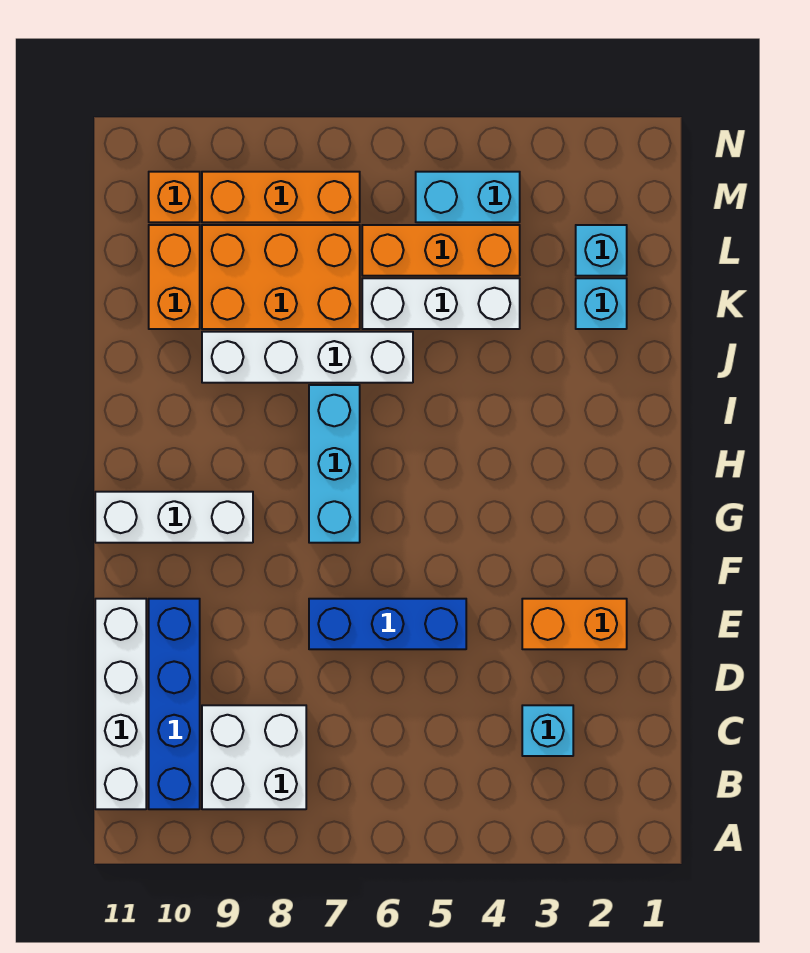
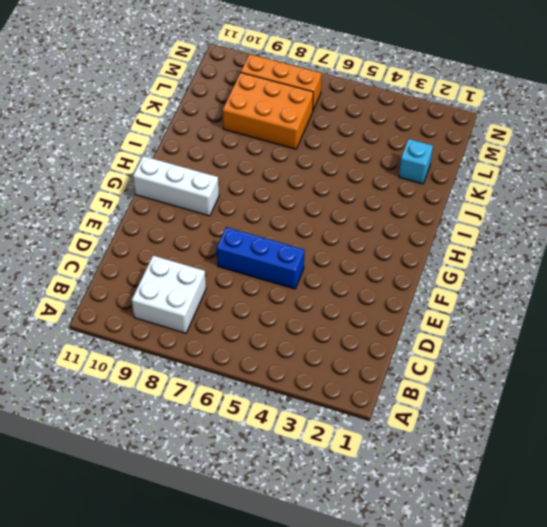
none -> blue 1x4 brick [149,599,200,809]
none -> white 1x4 brick [95,599,146,809]
none -> cyan 1x1 brick [522,705,573,756]

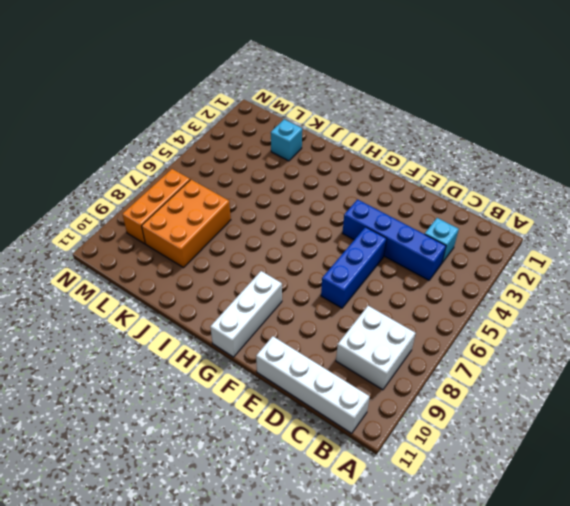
blue 1x4 brick [343,200,446,280] -> blue 1x4 brick moved to [149,599,200,809]
none -> orange 1x2 brick [522,599,627,649]
none -> cyan 1x3 brick [309,385,360,543]
none -> white 1x4 brick [202,332,413,383]

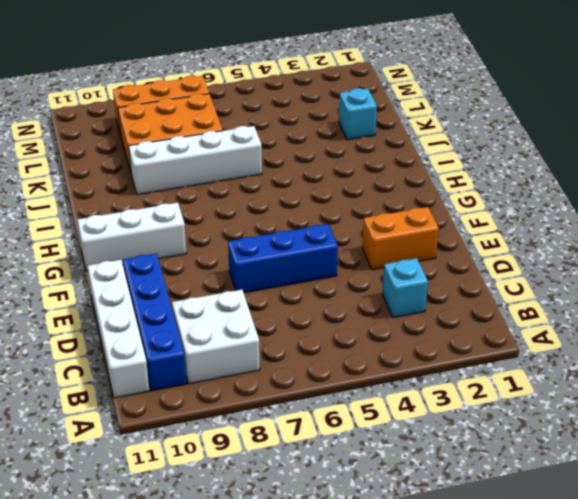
none -> cyan 1x3 brick [309,385,360,543]
none -> white 1x3 brick [362,278,520,329]
none -> orange 1x2 brick [149,225,200,329]

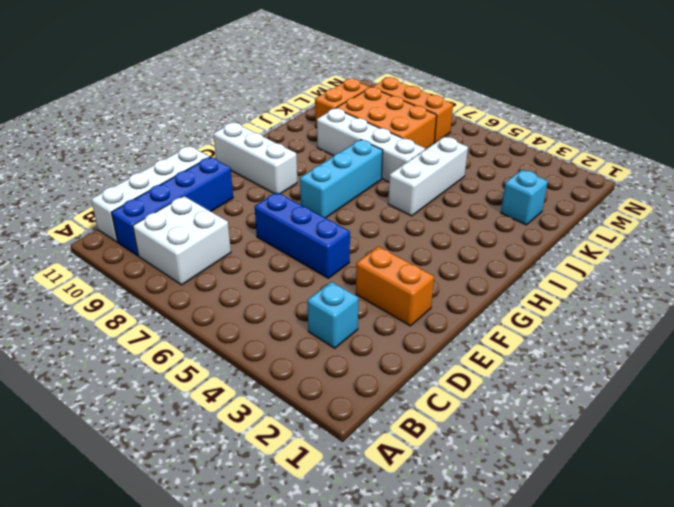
white 1x3 brick [388,137,468,216] -> white 1x3 brick turned to [362,278,520,329]
none -> cyan 1x1 brick [576,225,627,276]
none -> orange 1x3 brick [362,225,520,276]
none -> cyan 1x2 brick [416,172,520,222]

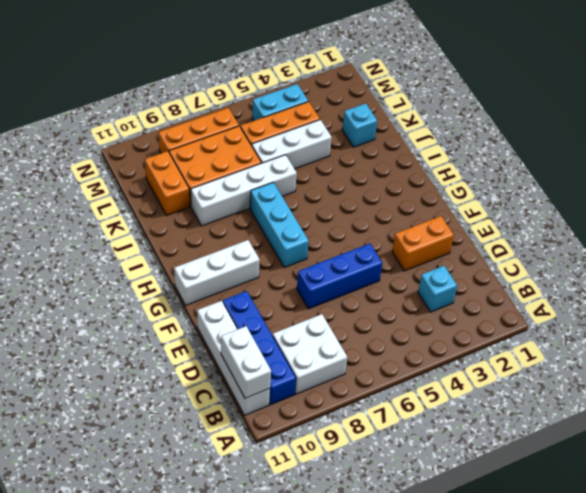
white 1x2 brick [221,326,271,398] -> none
none -> cyan 1x1 brick [576,225,627,276]
none -> orange 1x1 brick [149,172,200,222]

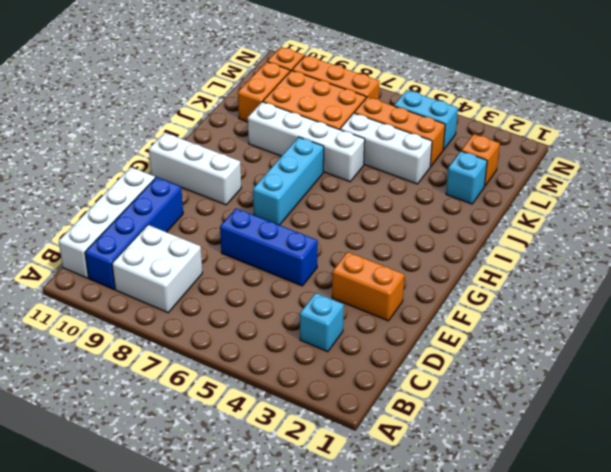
orange 1x1 brick [461,134,500,186] -> cyan 1x1 brick [576,225,627,276]

